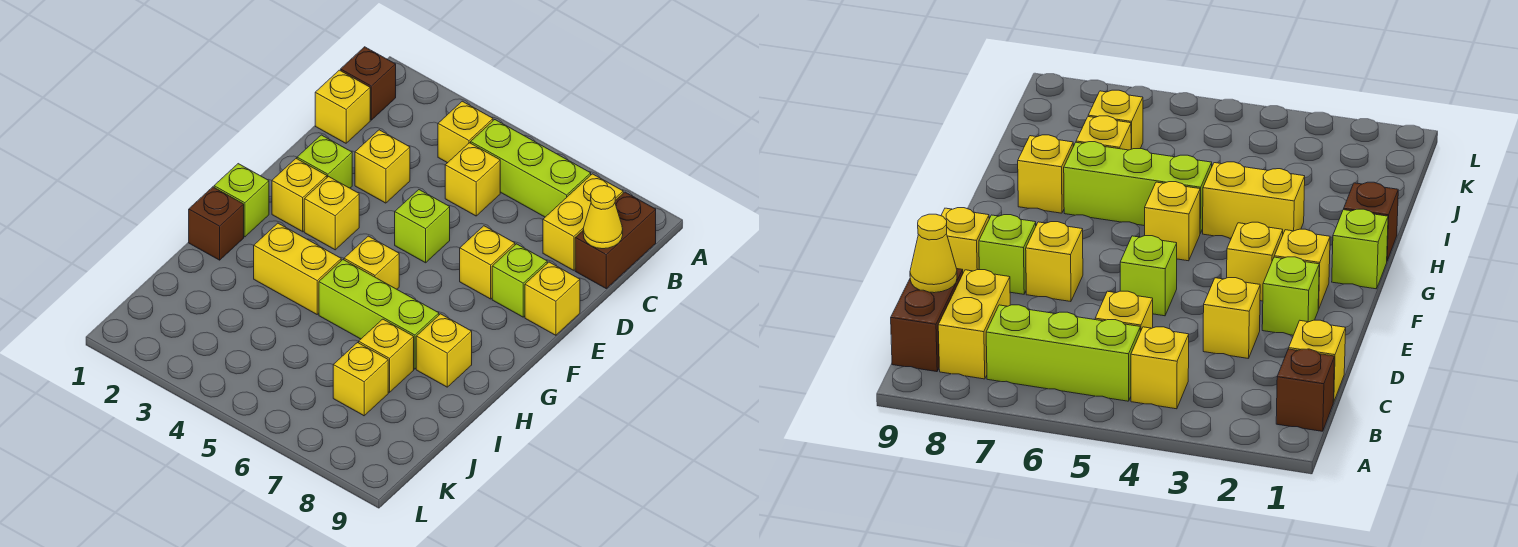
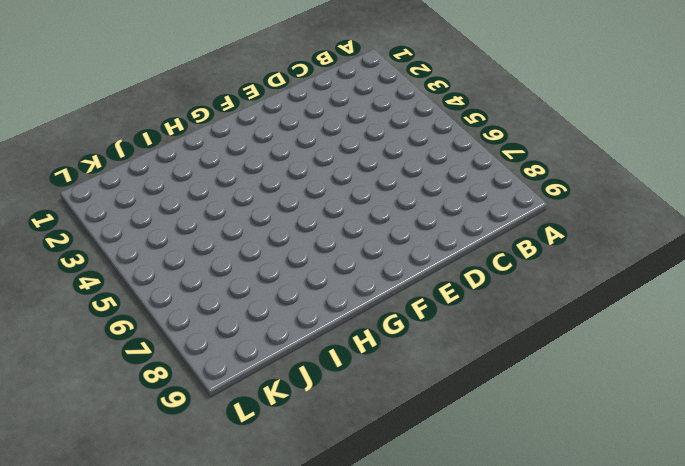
none -> brown 1x1 brick [341,47,396,120]
none -> yellow 1x1 brick [438,101,493,163]
none -> lime 1x3 brick [471,120,591,217]

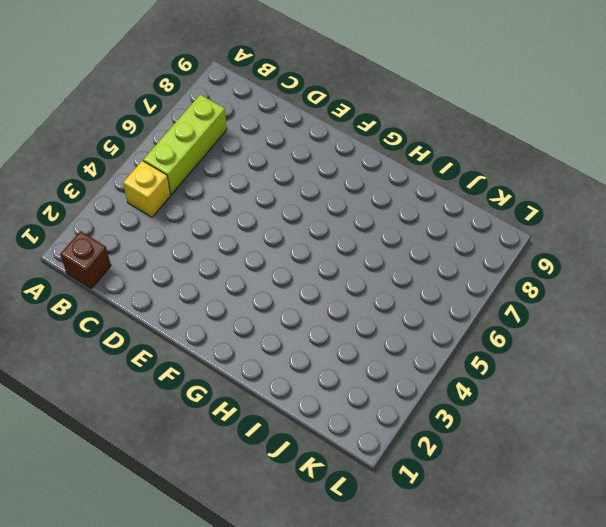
none -> yellow 1x2 brick [543,174,623,270]
none -> brown 1x2 brick [575,192,656,289]
none -> yellow 1x1 brick [315,70,370,143]

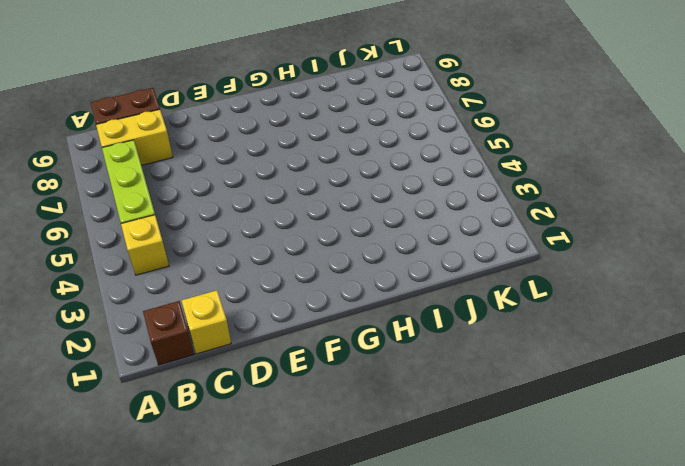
none -> yellow 1x1 brick [445,143,500,216]
none -> yellow 1x1 brick [355,130,410,203]
none -> lime 1x1 brick [297,135,352,188]

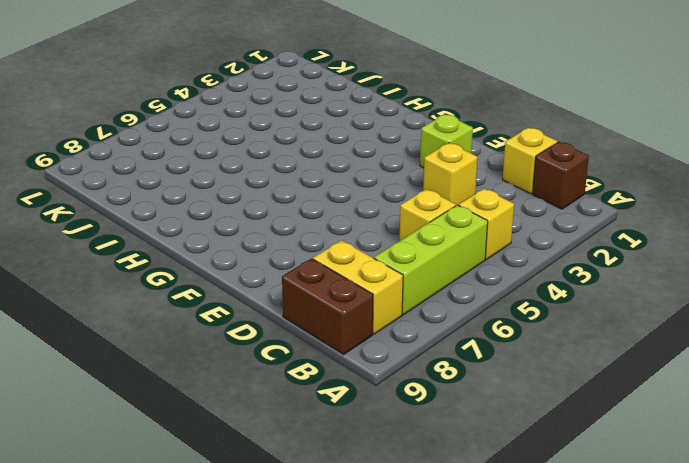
none -> lime 1x1 brick [395,190,450,263]
none -> yellow 1x1 brick [460,226,515,299]
none -> lime 1x1 brick [492,244,547,317]

